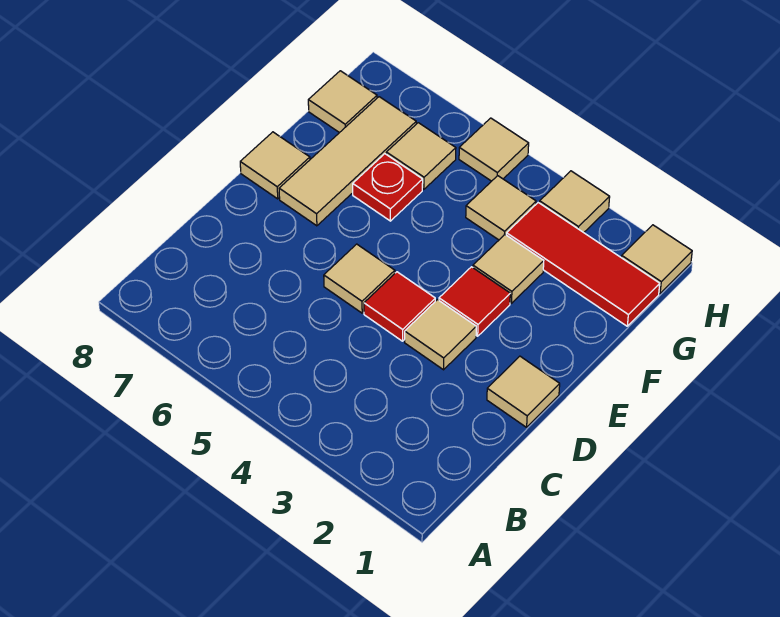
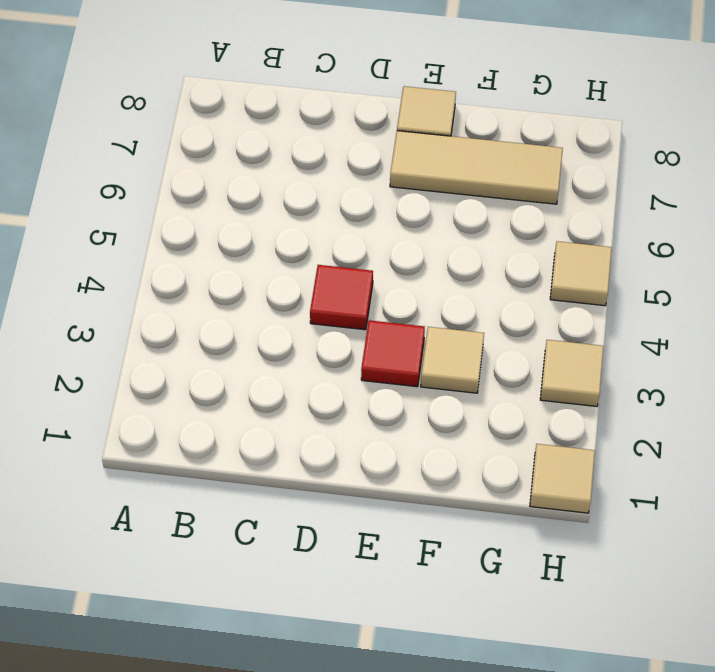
none -> tan 1x1 tile [487,356,560,427]
none -> tan 1x1 tile [405,300,476,370]
none -> tan 1x1 tile [324,244,395,313]

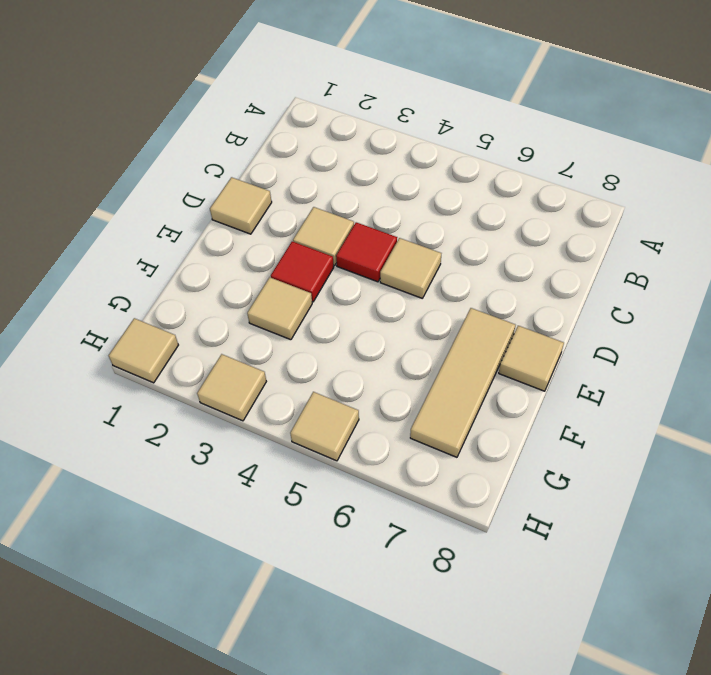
none -> red 1x1 plate [353,154,423,221]
none -> red 1x3 tile [506,203,660,326]
none -> tan 1x1 tile [466,176,536,240]

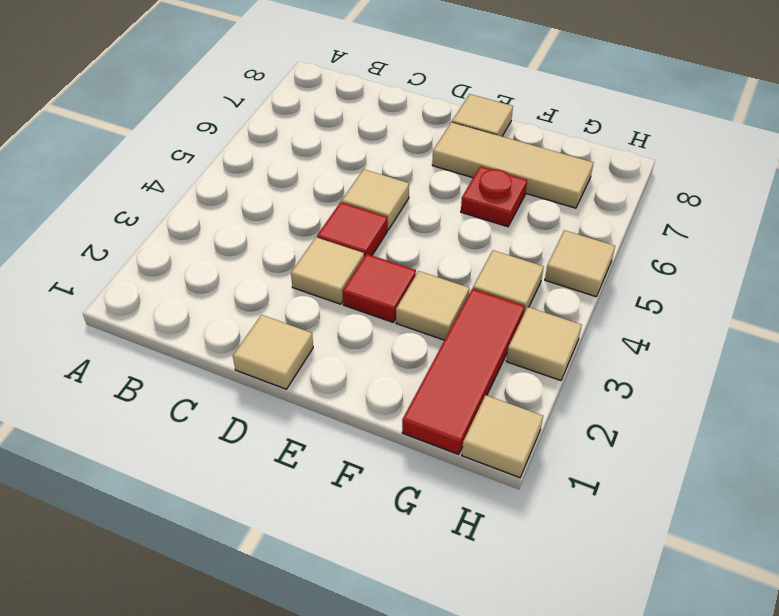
none -> tan 1x1 tile [386,123,456,189]
none -> tan 1x1 tile [308,71,377,133]

